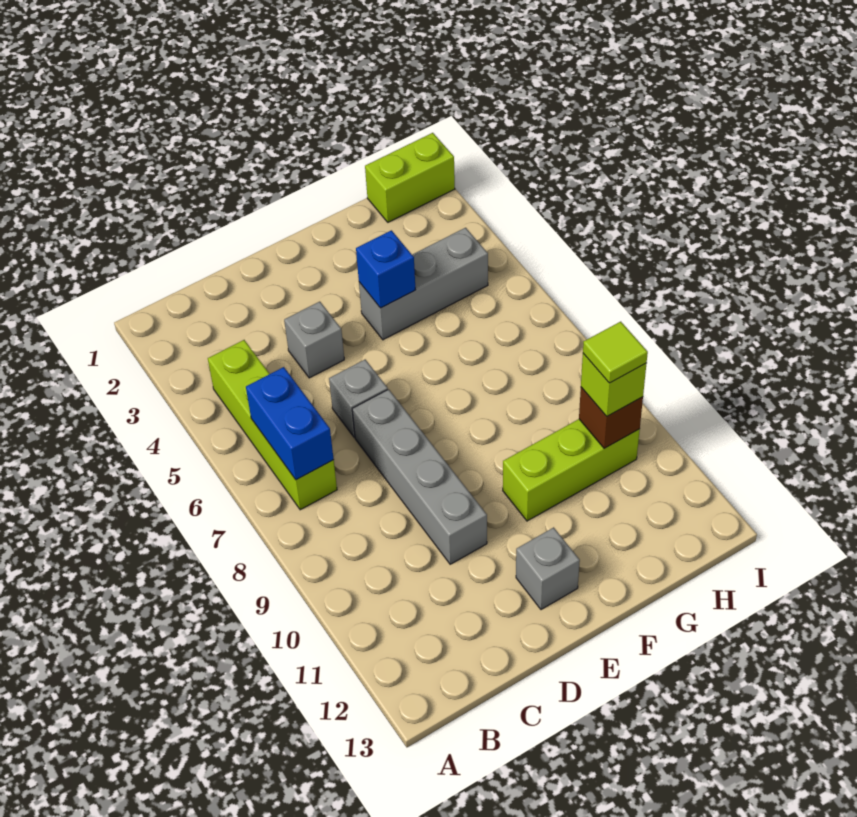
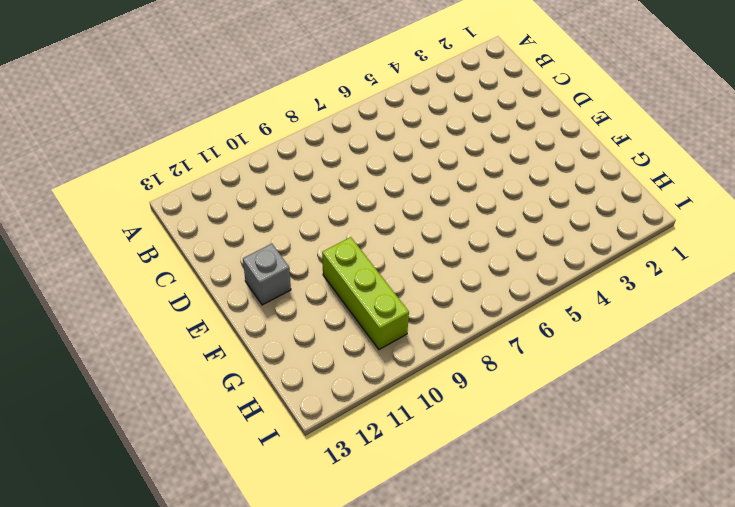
none -> lime 1x4 brick [208,340,337,510]
none -> grey 1x1 brick [284,302,344,378]
none -> grey 1x1 brick [329,360,388,437]

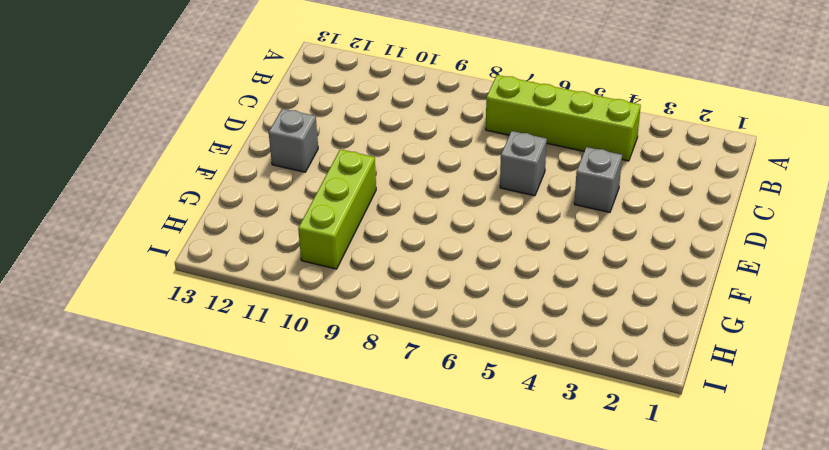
none -> grey 1x4 brick [352,389,487,564]
none -> grey 1x3 brick [359,228,488,340]
none -> lime 1x2 brick [365,133,455,222]

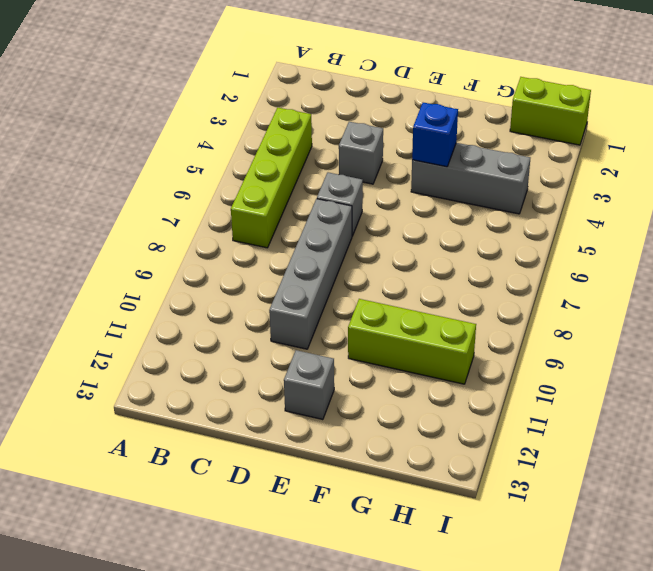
none -> blue 1x2 brick [246,367,334,480]
none -> brown 1x1 brick [579,387,643,448]
none -> lime 1x1 brick [581,354,646,416]

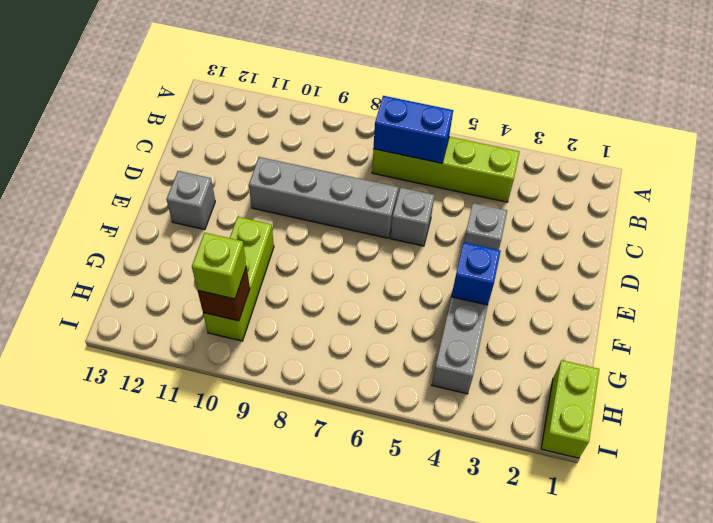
none -> lime 1x1 tile [583,322,648,383]

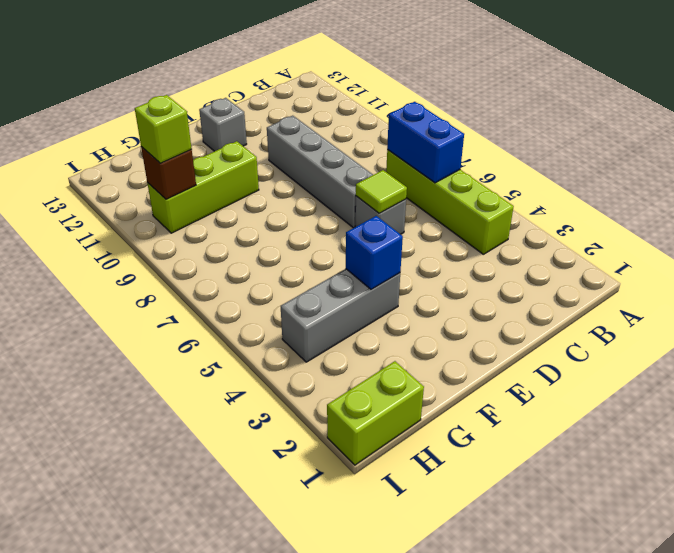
lime 1x1 tile [356,170,407,213] -> lime 1x1 tile moved to [583,322,648,383]
none -> grey 1x1 brick [284,302,344,378]

